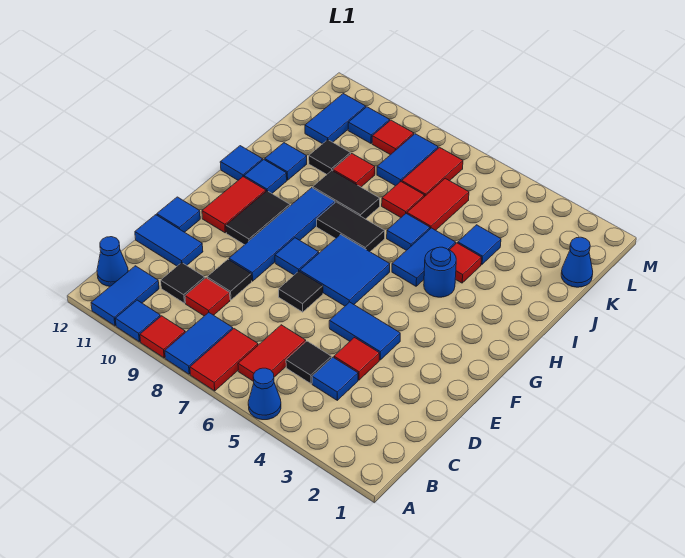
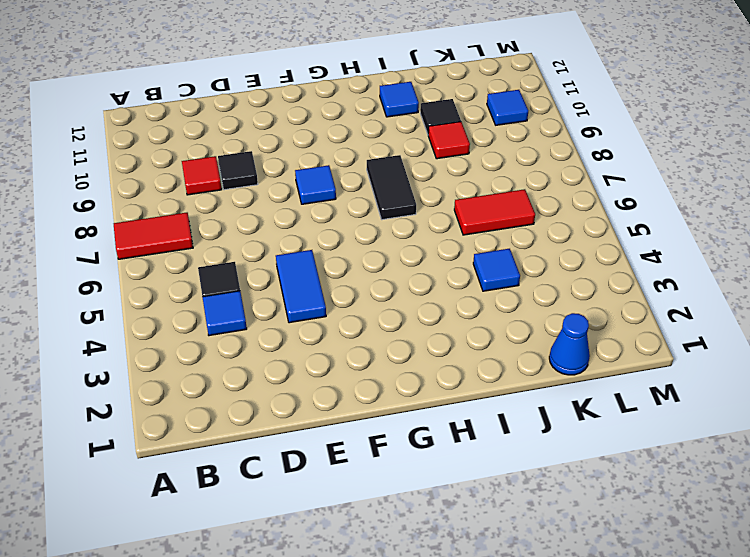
none -> blue 1x1 cone [248,368,281,420]
none -> blue 1x2 tile [165,313,233,374]
none -> red 1x1 tile [140,316,185,358]
none -> blue 1x1 tile [115,300,160,342]

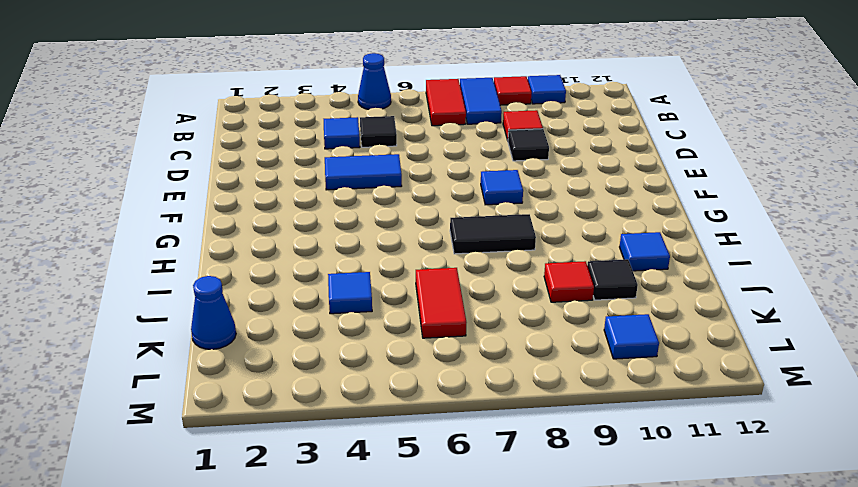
none -> blue 1x2 tile [91,266,159,326]
none -> red 1x2 tile [238,325,306,381]
none -> blue 1x1 cone [97,237,128,286]
none -> black 1x1 tile [161,263,205,303]

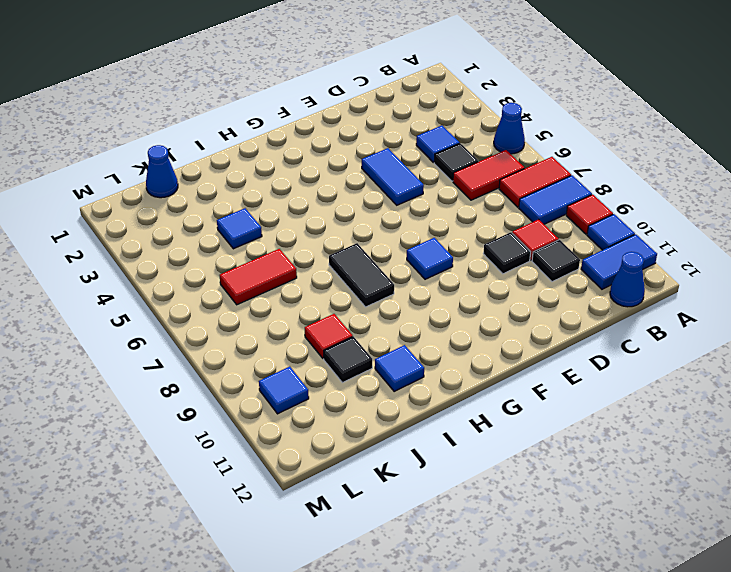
none -> red 1x1 tile [334,338,379,380]
none -> blue 1x2 tile [135,215,203,266]
none -> black 1x1 tile [279,271,323,312]
none -> blue 1x4 tile [229,188,335,281]

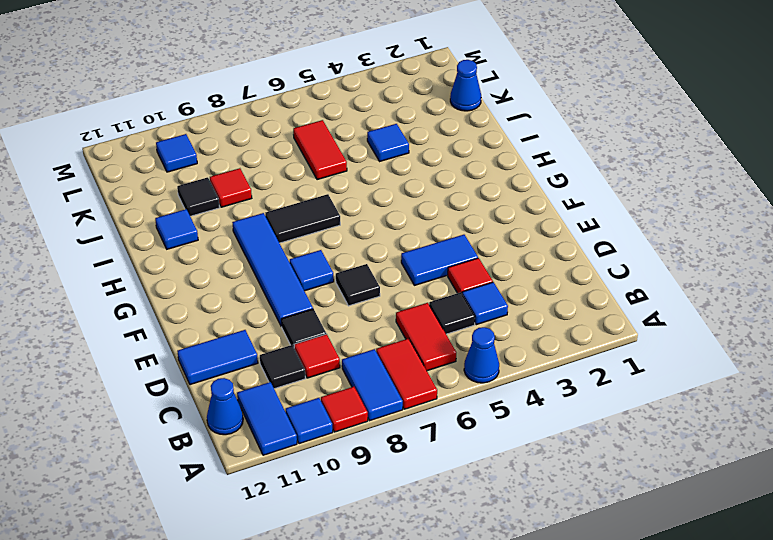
none -> blue 1x1 tile [157,197,200,232]
none -> blue 2x2 tile [300,235,390,306]
none -> black 1x2 tile [226,191,290,245]
none -> red 1x2 tile [202,177,266,233]

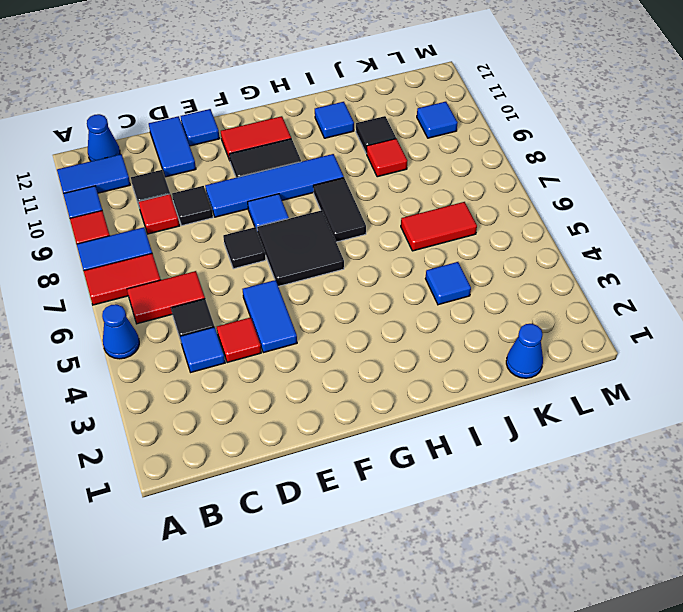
black 2x2 tile [257,210,344,286] -> blue 2x2 tile [300,235,390,306]
none -> blue 1x1 round brick [424,247,456,297]
none -> blue 1x2 tile [392,228,456,286]
none -> blue 1x1 tile [244,159,287,193]
none -> blue 1x1 tile [220,146,263,180]

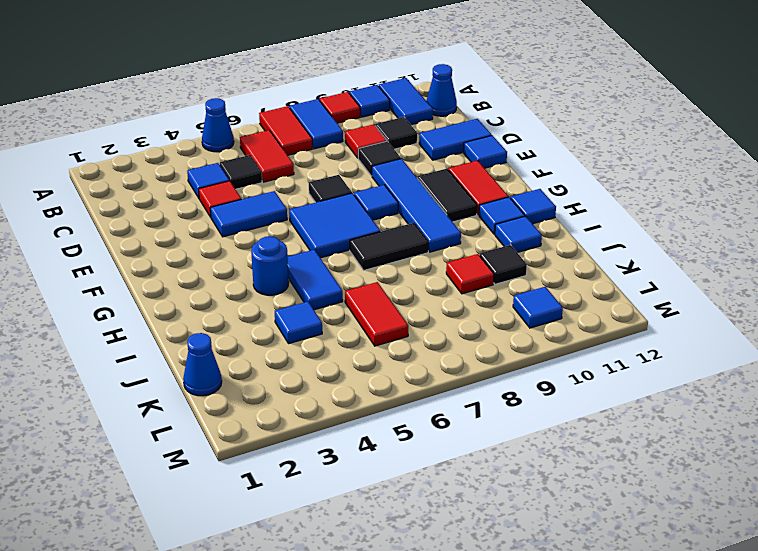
none -> red 1x1 tile [450,243,482,283]
none -> blue 1x1 tile [387,214,430,250]
none -> black 1x2 tile [313,171,380,219]
none -> red 1x1 tile [382,182,424,217]

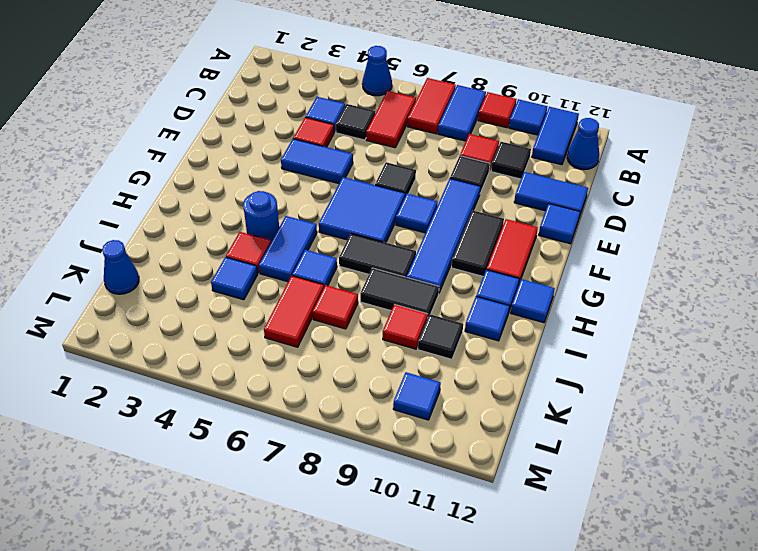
none -> red 1x2 tile [402,147,463,197]
none -> blue 1x2 tile [377,134,438,186]
none -> blue 1x2 tile [305,94,366,144]
none -> red 1x1 tile [372,120,414,155]

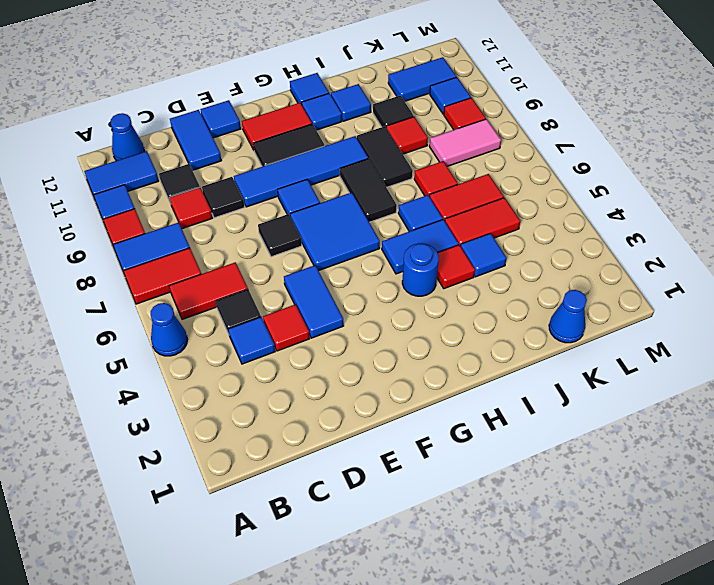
red 1x2 tile [445,198,520,246] -> red 1x2 tile moved to [402,147,463,197]
pink 1x2 tile [429,119,501,166] -> blue 1x2 tile [377,134,438,186]

